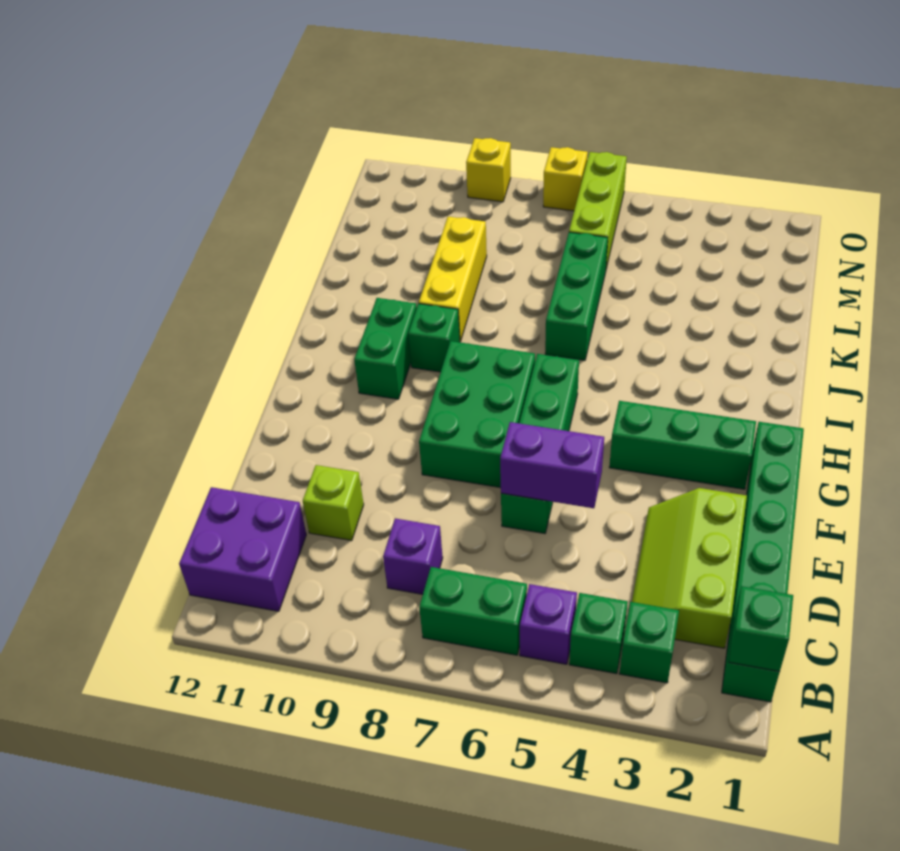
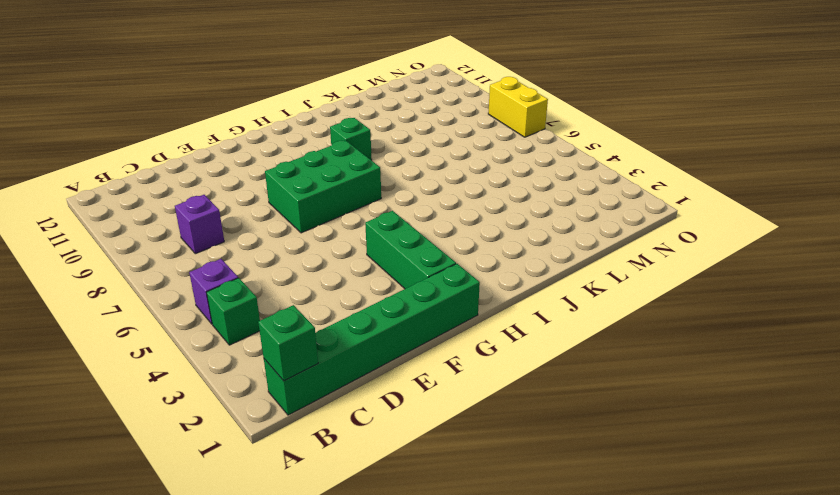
yellow 1x2 brick [488,77,548,137] -> yellow 1x1 brick [543,147,588,211]
none -> green 1x1 brick [619,602,679,683]
none -> green 1x2 brick [419,567,527,655]
none -> purple 2x2 brick [179,487,306,611]

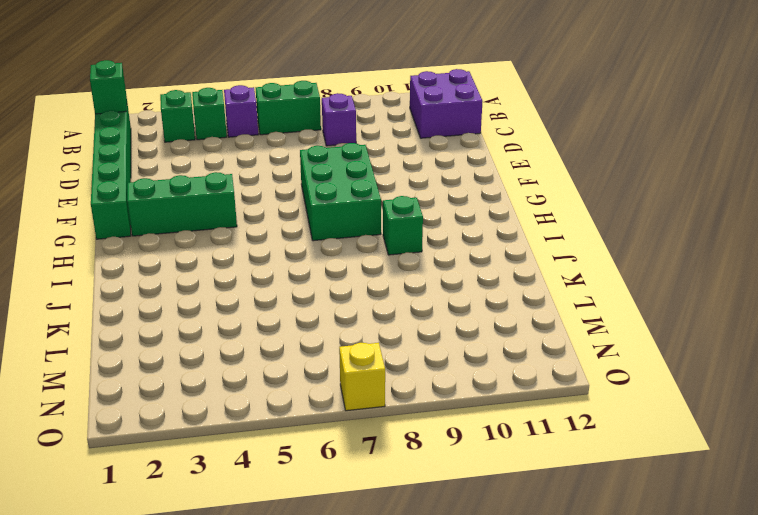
none -> lime 2x3 slope [632,488,747,648]
none -> lime 1x1 brick [303,465,364,541]
none -> green 1x4 brick [501,354,579,534]

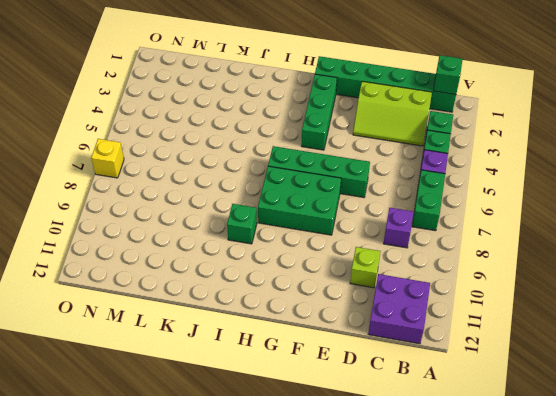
none -> green 1x2 brick [354,298,417,399]
none -> green 1x3 brick [545,232,608,360]
none -> yellow 1x3 brick [419,217,487,342]

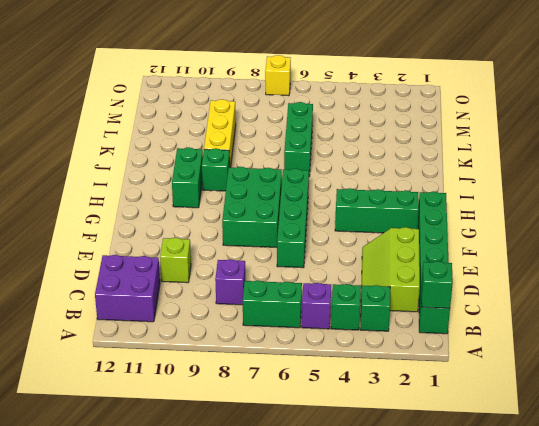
none -> lime 1x3 brick [569,152,627,269]
none -> yellow 1x1 brick [466,138,511,202]
none -> purple 1x2 brick [500,422,604,508]

